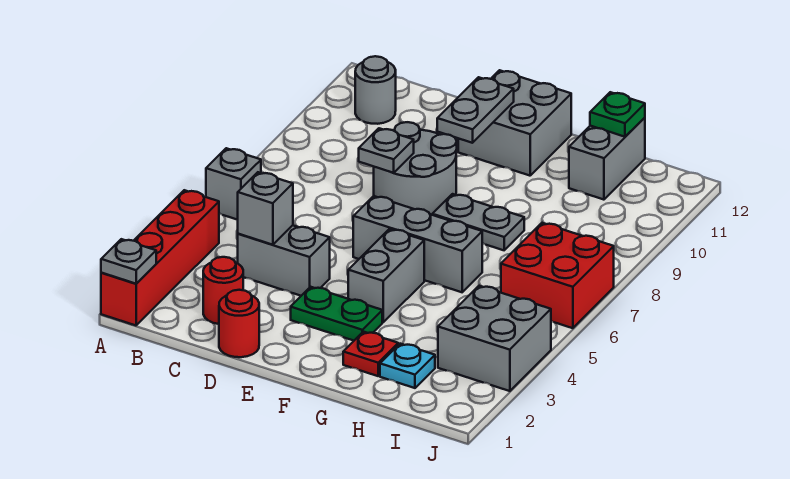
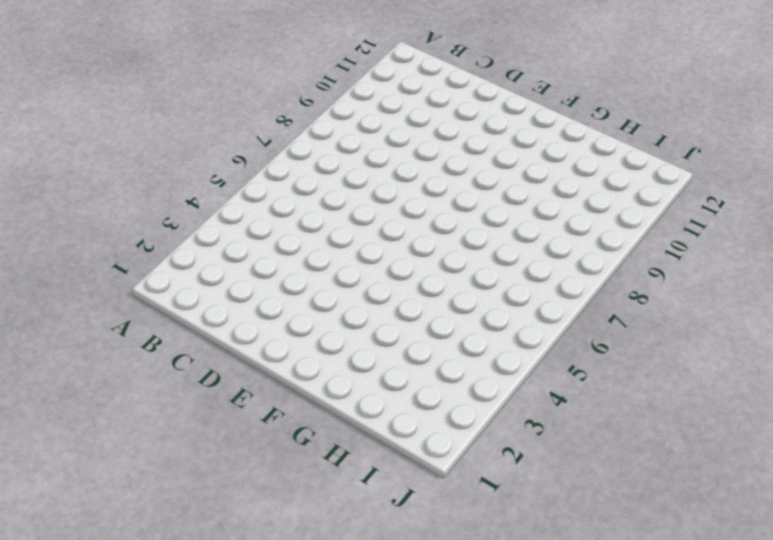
none -> red 1x4 brick [101,190,219,325]
none -> grey 1x1 brick [206,148,261,220]
none -> grey 1x1 round brick [355,56,396,124]

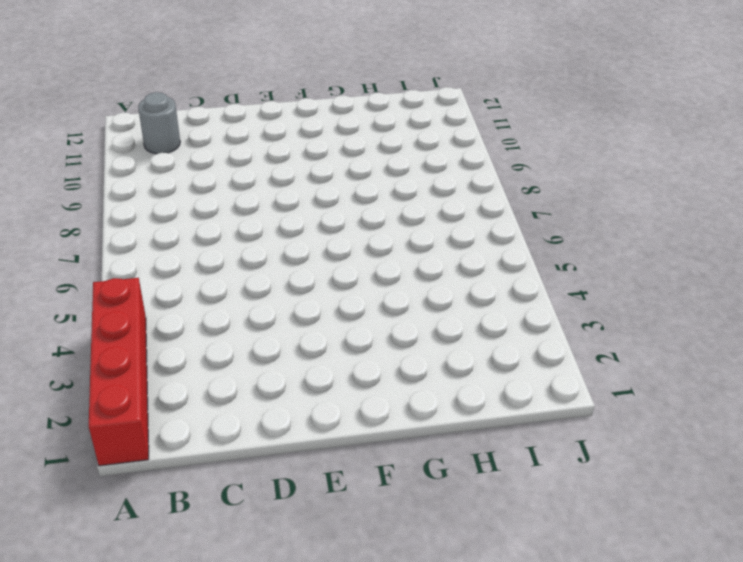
none -> grey 1x1 brick [206,148,261,220]
none -> red 1x1 round brick [203,257,243,324]
none -> grey 1x2 brick [238,225,330,296]

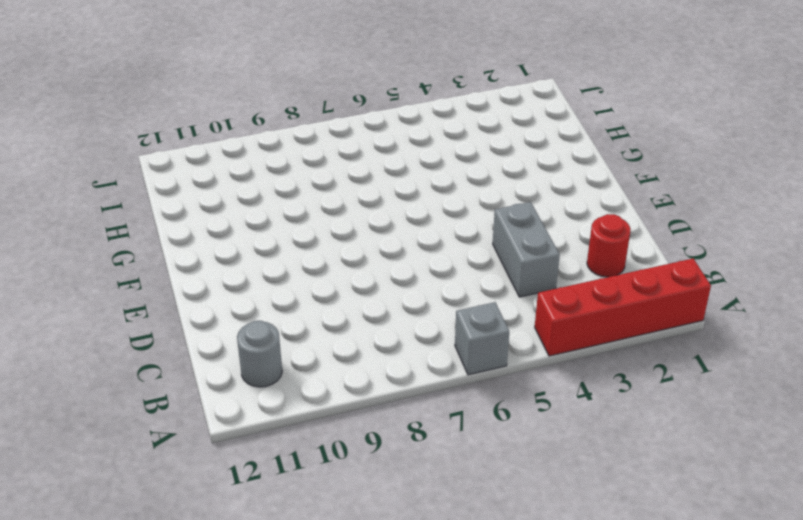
none -> red 1x1 round brick [219,290,259,357]
none -> grey 2x2 round brick [374,122,457,215]
none -> green 1x2 plate [291,287,382,341]

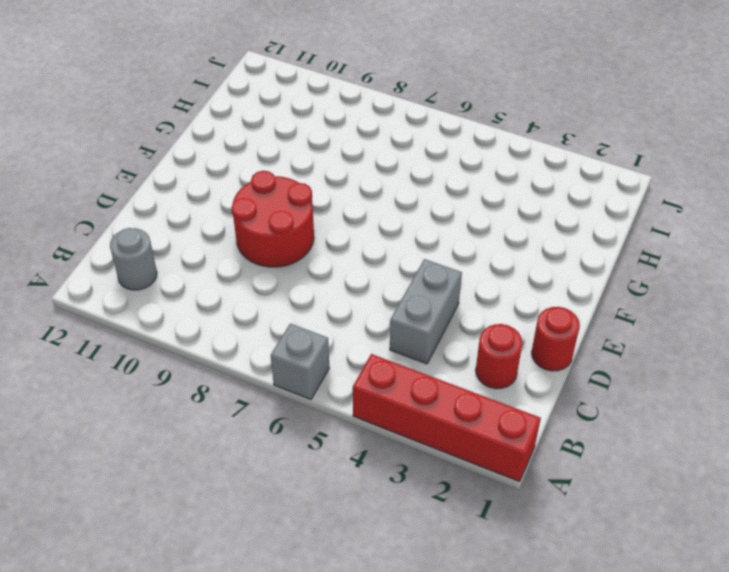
red 2x2 round brick [231,171,314,267] -> grey 2x2 round brick [374,122,457,215]
none -> green 1x2 plate [291,287,382,341]
none -> grey 1x3 brick [353,196,482,292]
none -> grey 2x2 brick [458,70,571,176]

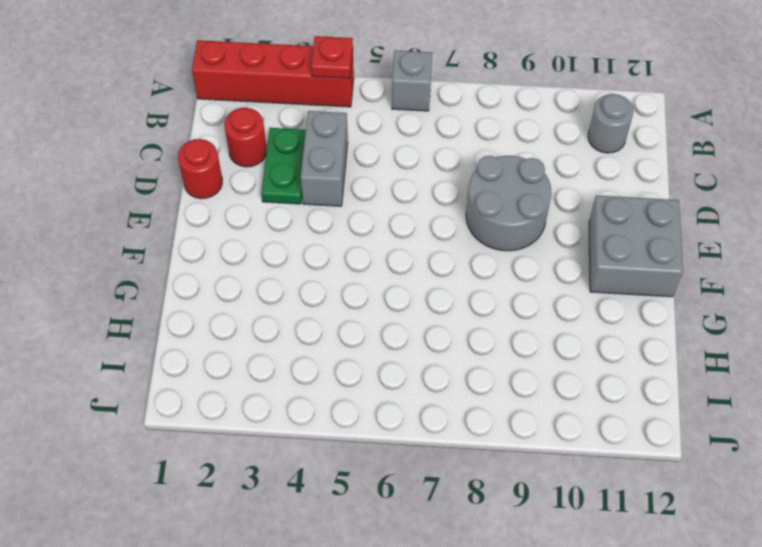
red 1x1 plate [311,36,353,78] -> red 1x1 plate moved to [343,332,398,376]
green 1x2 plate [261,128,306,204] -> green 1x2 plate moved to [291,287,382,341]
none -> grey 1x3 brick [353,196,482,292]
none -> grey 1x2 brick [348,229,424,322]
none -> grey 1x2 plate [432,194,524,250]

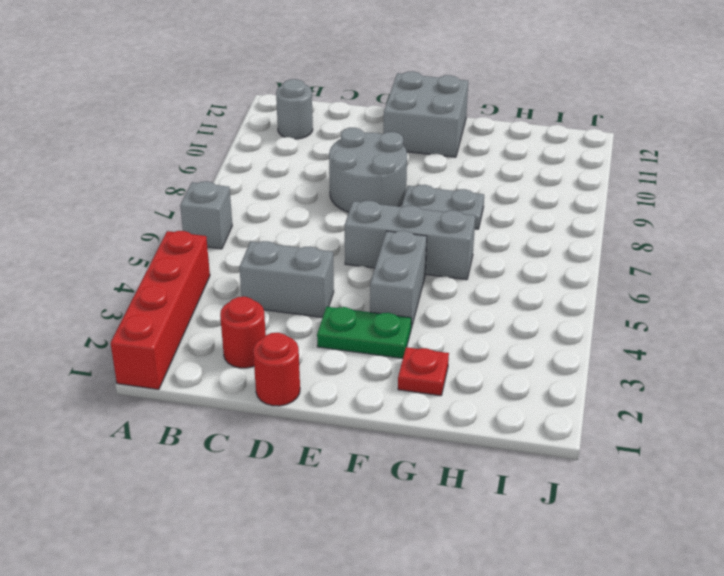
none -> cyan 1x1 plate [380,344,435,388]
none -> grey 1x2 brick [569,118,645,200]
none -> grey 2x2 brick [438,286,551,391]

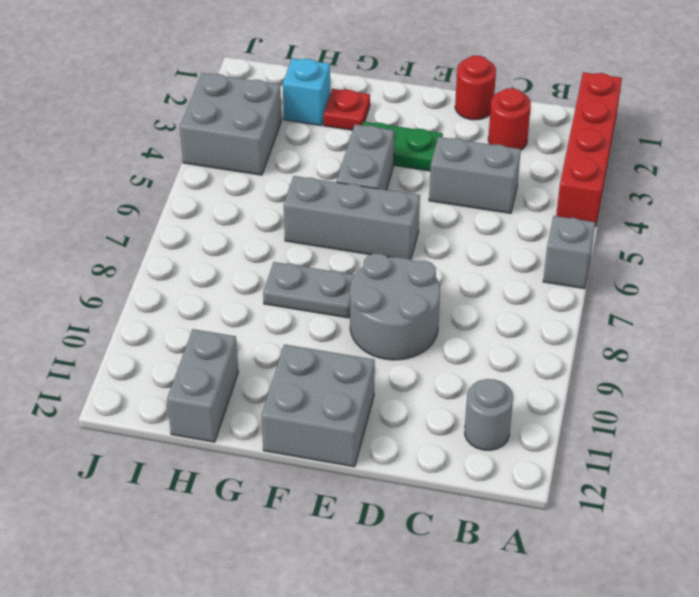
cyan 1x1 brick [283,58,330,126] -> cyan 1x1 plate [380,344,435,388]
none -> red 2x2 brick [501,223,614,328]
none -> grey 1x1 plate [101,239,156,284]
none -> grey 1x1 brick [238,172,293,245]

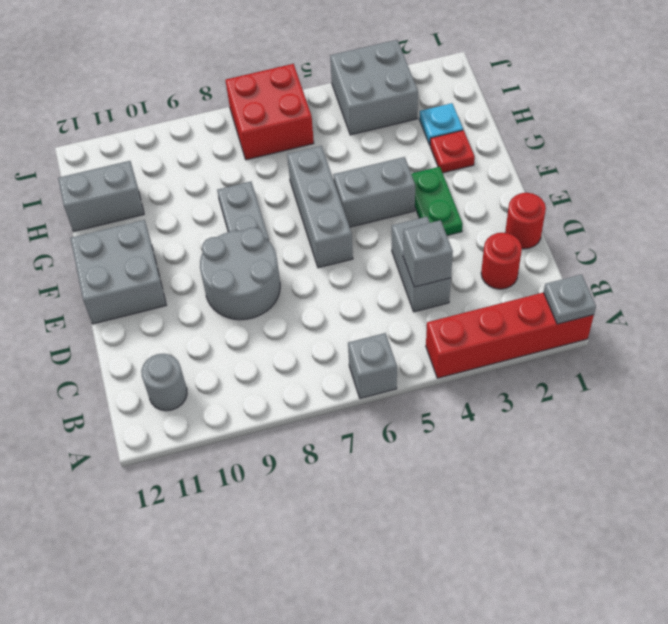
none -> grey 1x1 plate [359,128,414,173]
none -> grey 1x2 plate [437,77,514,143]
none -> green 1x1 plate [590,92,645,137]

